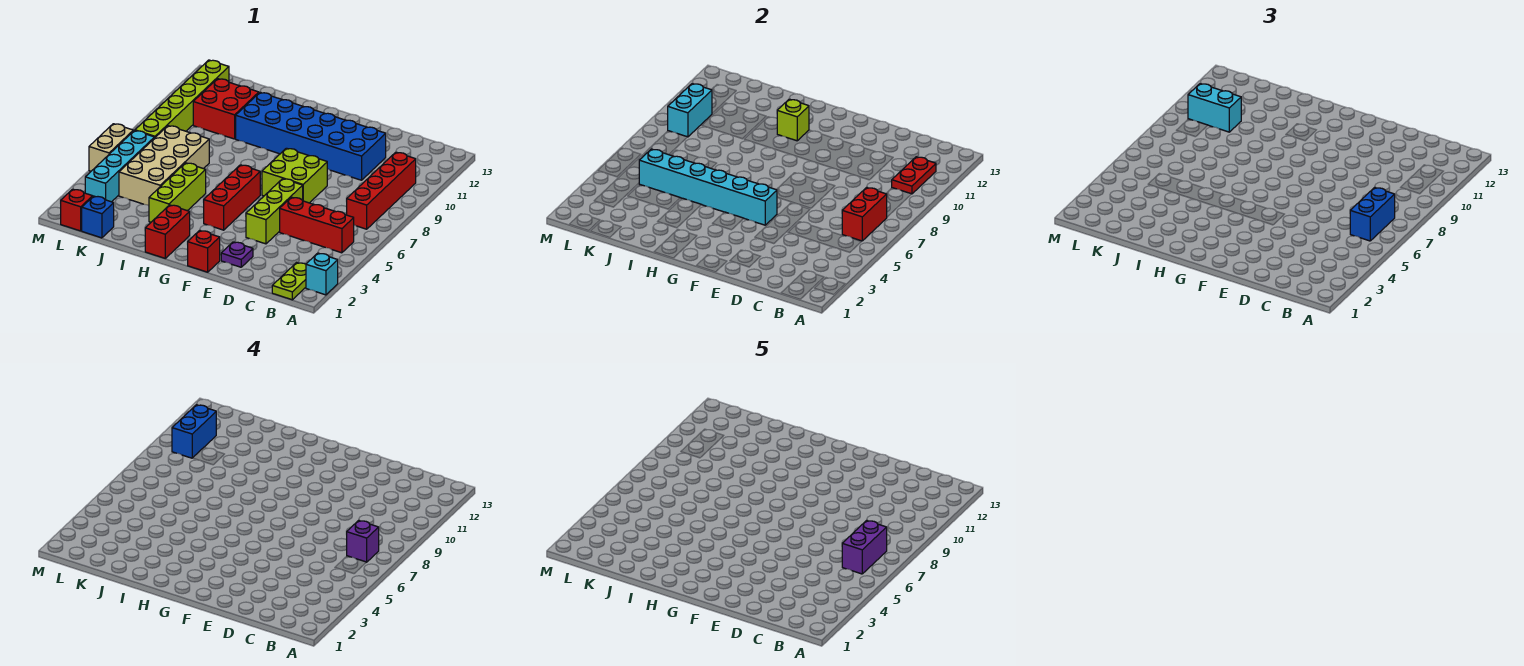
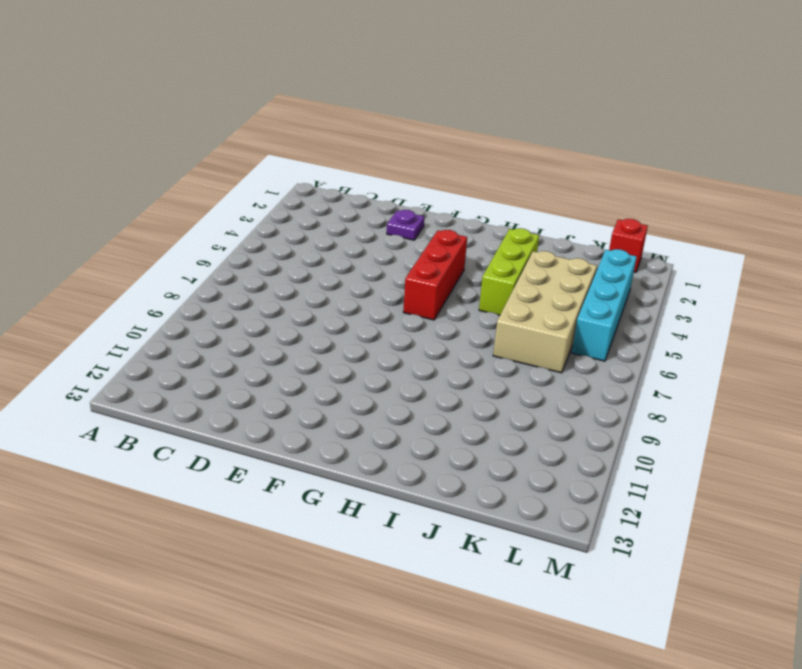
none -> cyan 1x1 brick [306,253,338,295]
none -> lime 1x2 plate [272,263,306,300]
none -> red 1x3 brick [280,197,354,253]

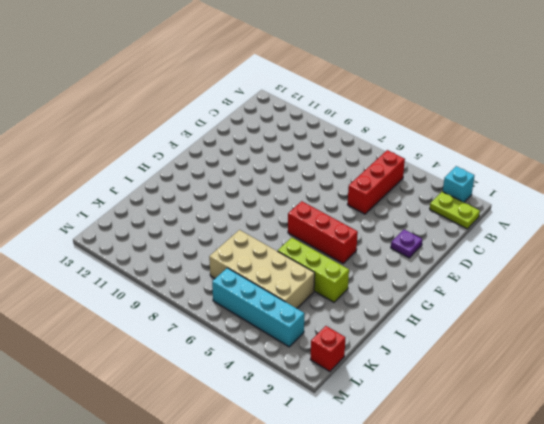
none -> red 1x4 brick [347,152,416,229]
none -> blue 2x6 brick [236,93,386,180]
none -> lime 1x3 brick [246,179,303,244]

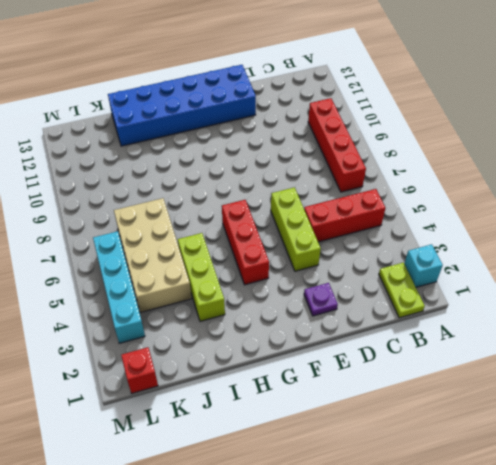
blue 2x6 brick [108,65,256,146] -> blue 2x6 brick moved to [236,93,386,180]
none -> lime 2x2 brick [262,148,327,203]
none -> red 1x1 brick [188,231,220,272]
none -> red 1x2 brick [145,205,190,258]

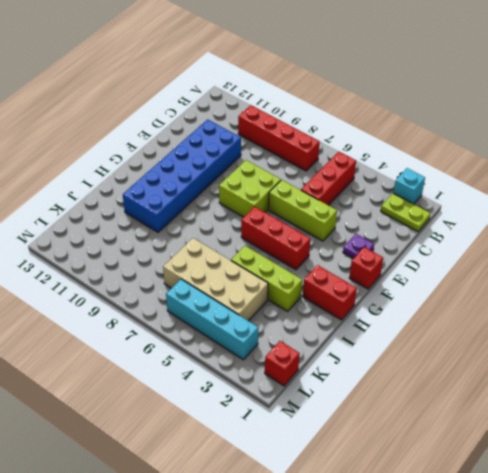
none -> red 2x2 brick [193,79,259,139]
none -> blue 1x1 brick [82,196,114,238]
none -> lime 1x6 brick [135,60,229,137]

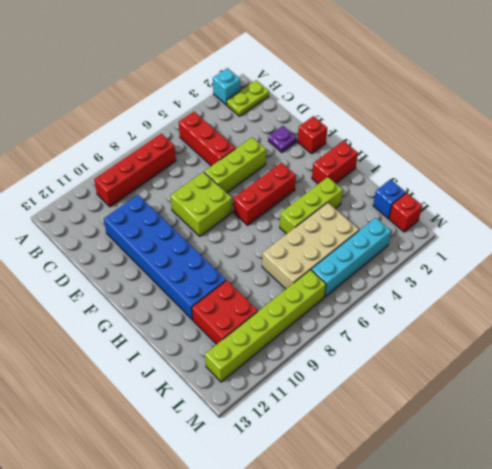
none -> tan 1x2 brick [89,124,133,171]
none -> red 1x2 brick [842,188,887,241]
none -> red 1x2 plate [892,157,936,194]

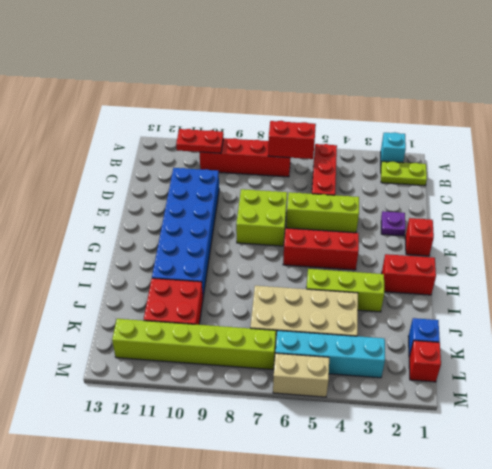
none -> cyan 1x6 brick [639,149,777,225]
none -> lime 1x1 brick [777,99,809,141]
none -> cyan 1x2 brick [668,84,712,137]

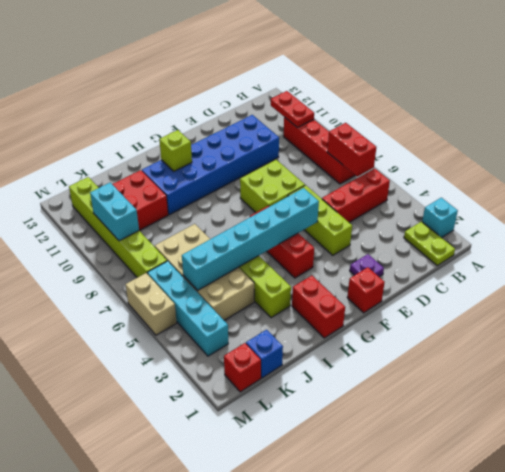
none -> blue 1x2 brick [1350,188,1395,241]
none -> cyan 1x2 brick [1188,84,1241,132]
none -> purple 1x1 brick [347,521,379,562]

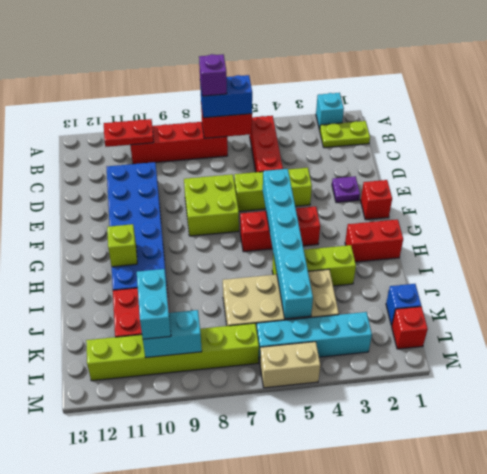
none -> blue 1x2 brick [172,405,216,458]
none -> purple 1x2 brick [842,521,887,574]

